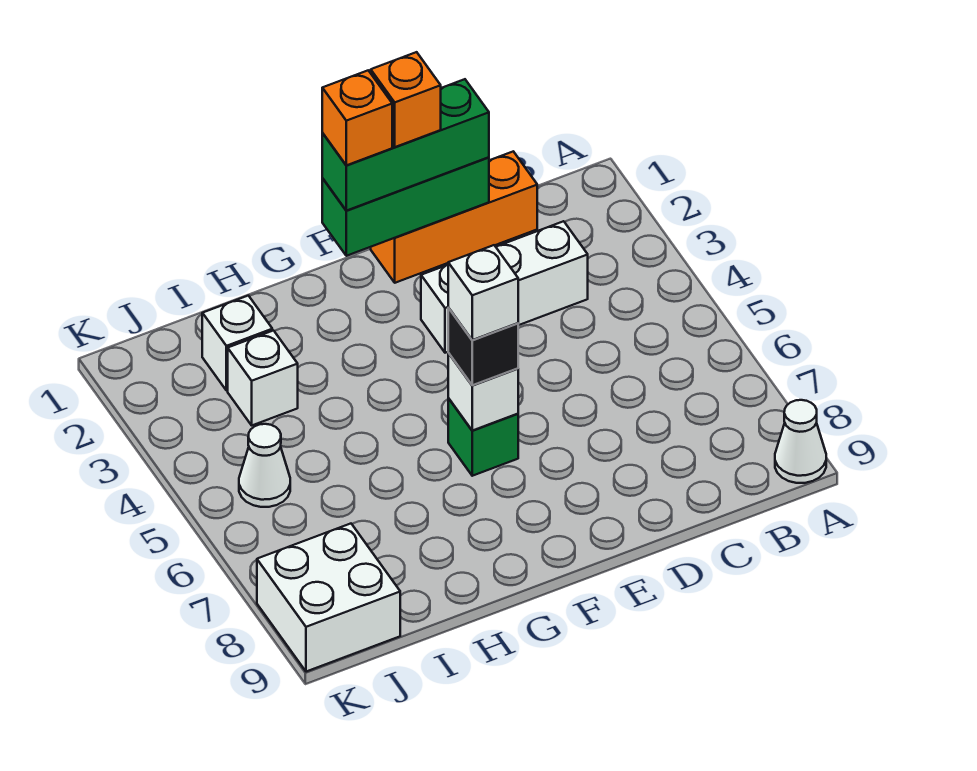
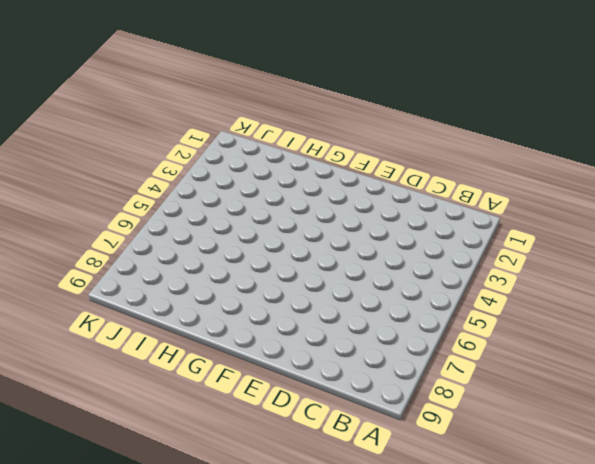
none -> white 1x1 cone [775,400,826,483]
none -> orange 1x3 brick [371,151,537,283]
none -> white 1x3 brick [421,221,588,353]

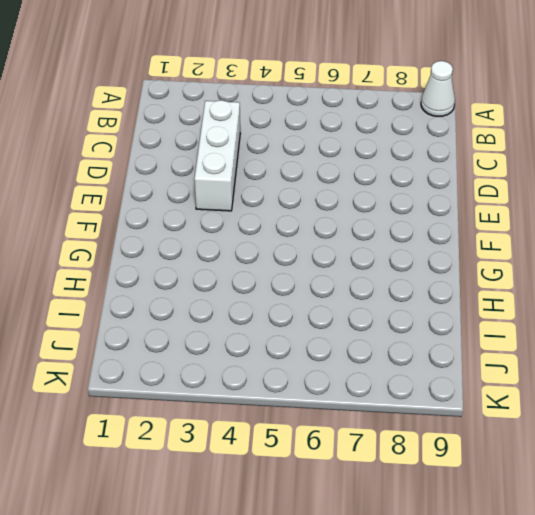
none -> orange 1x3 brick [371,151,537,283]
none -> green 1x1 brick [448,398,518,476]
none -> white 1x1 brick [202,296,272,391]

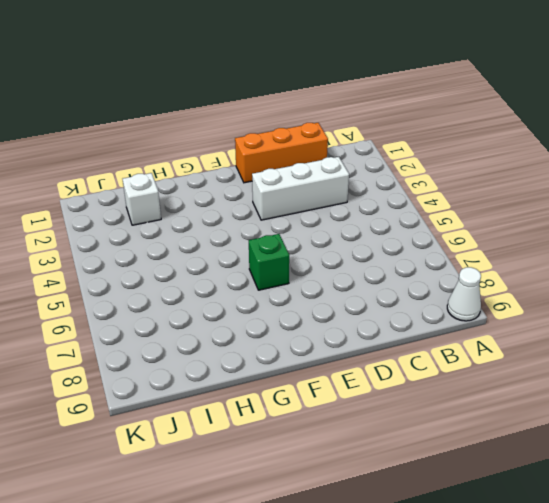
none -> white 1x1 brick [228,331,298,425]
none -> white 1x1 cone [239,424,290,507]
none -> white 2x2 brick [257,524,400,672]

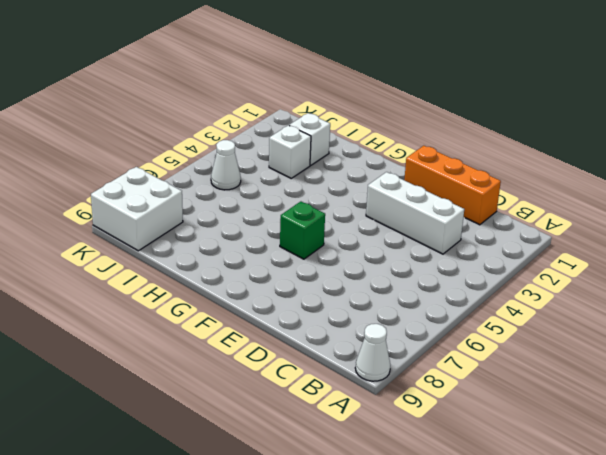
none -> green 1x3 brick [322,157,489,256]
none -> white 1x1 brick [448,353,518,431]
none -> green 1x3 brick [322,79,489,211]

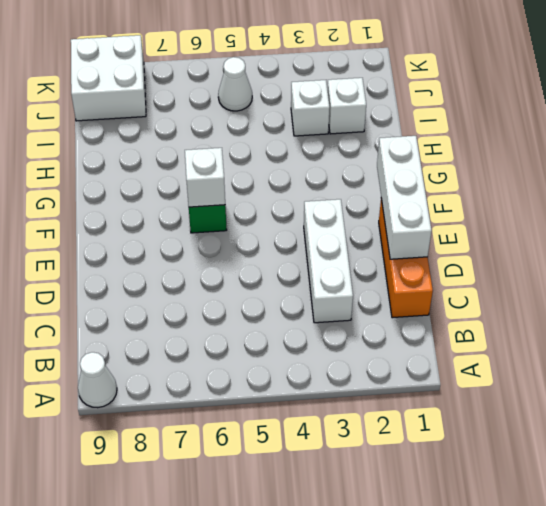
white 1x3 brick [377,136,432,259] -> green 1x3 brick [322,157,489,256]
none -> green 1x3 brick [322,79,489,211]
none -> black 1x1 brick [448,308,518,385]
none -> orange 1x1 brick [371,52,441,147]

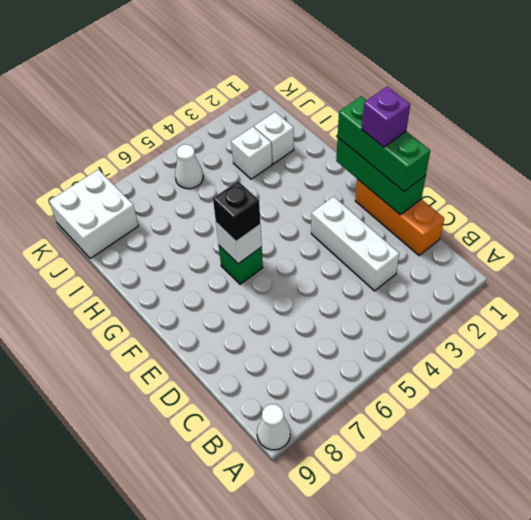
purple 1x1 brick [362,87,410,147] -> orange 1x1 brick [371,52,441,147]
none -> orange 1x1 brick [322,70,392,165]
none -> white 1x1 brick [448,245,518,340]

